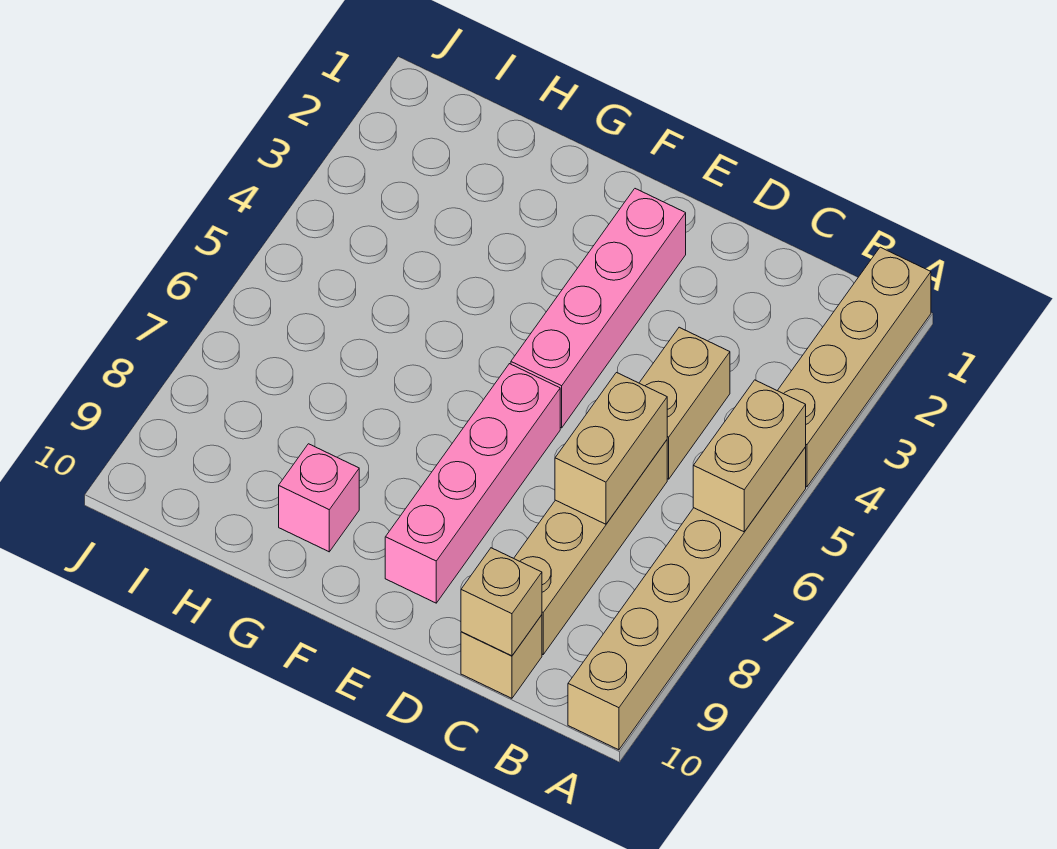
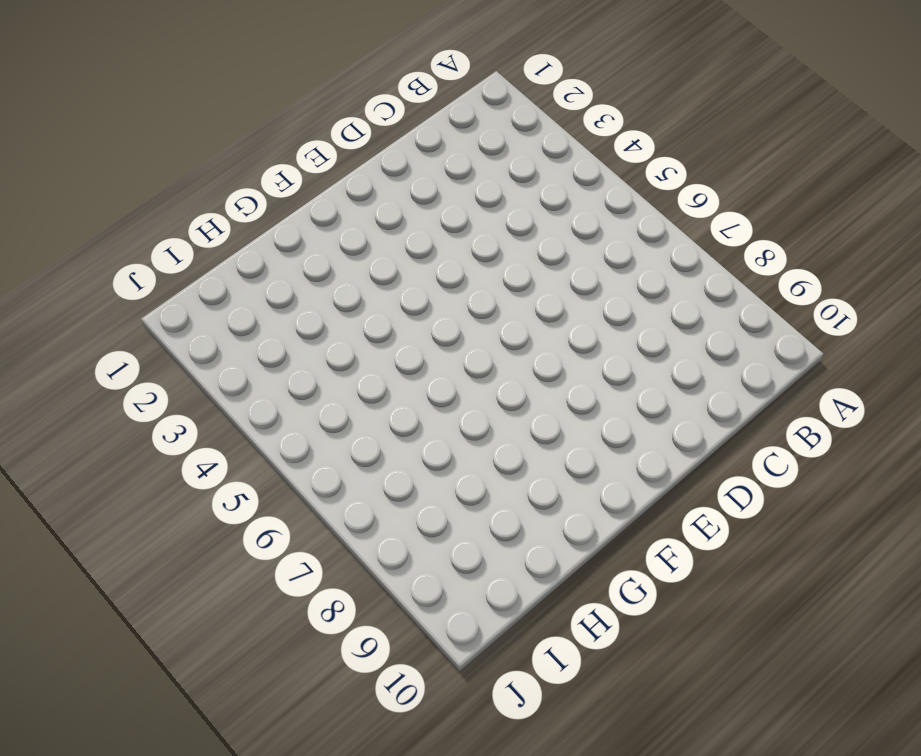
none -> tan 1x4 brick [777,247,931,487]
none -> tan 1x6 brick [568,447,806,750]

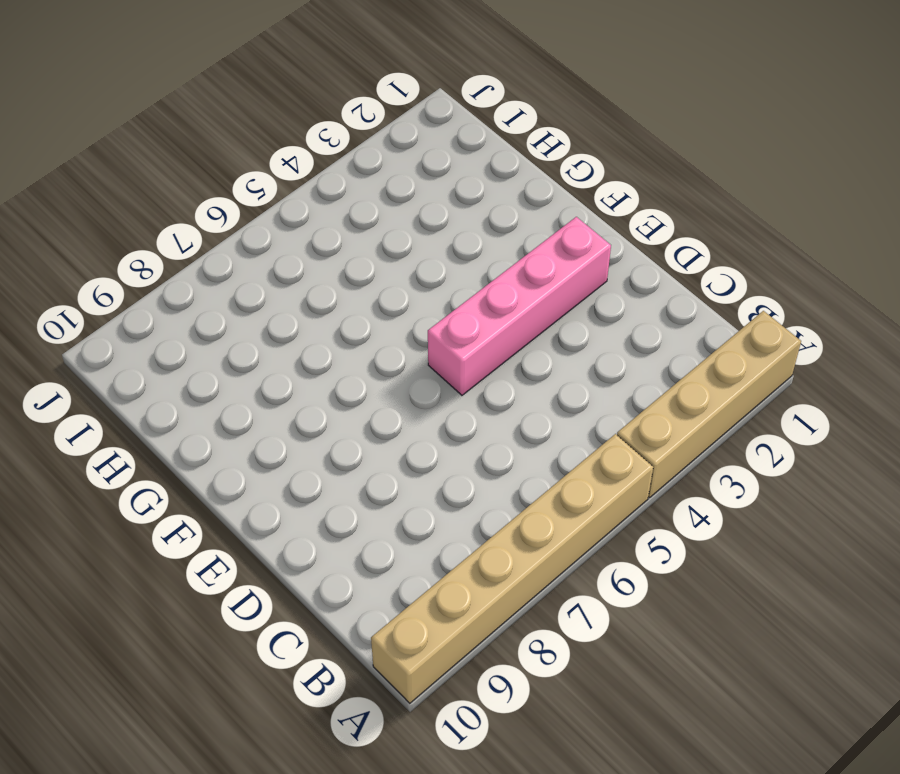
none -> tan 1x2 brick [639,327,730,479]
none -> tan 1x4 brick [514,440,667,654]

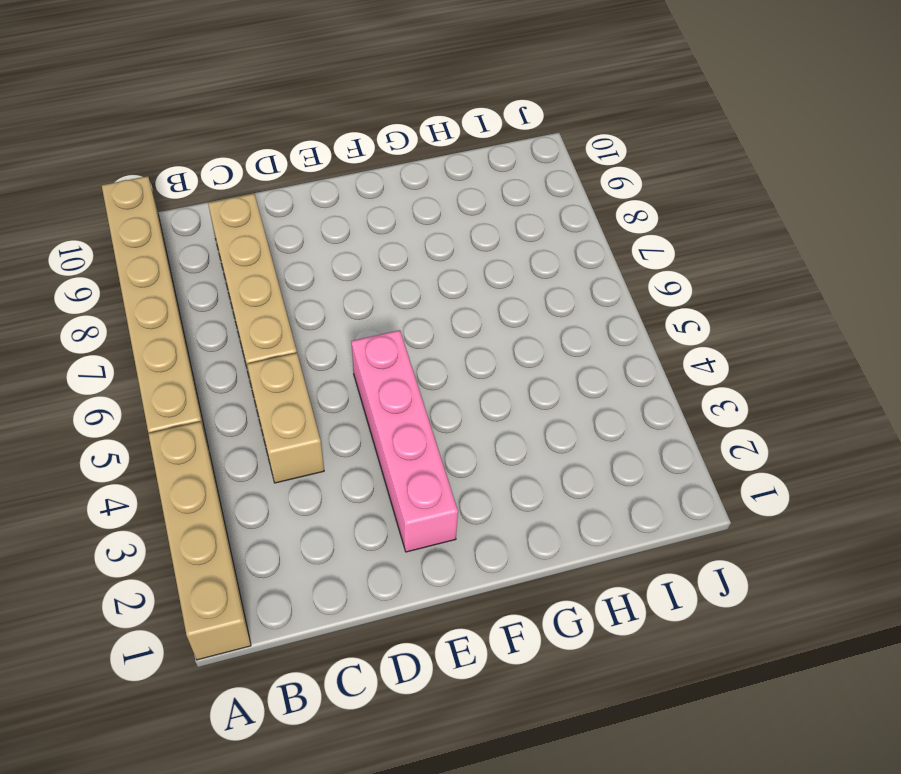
none -> tan 1x1 brick [461,615,542,698]
none -> pink 1x4 brick [385,364,560,603]

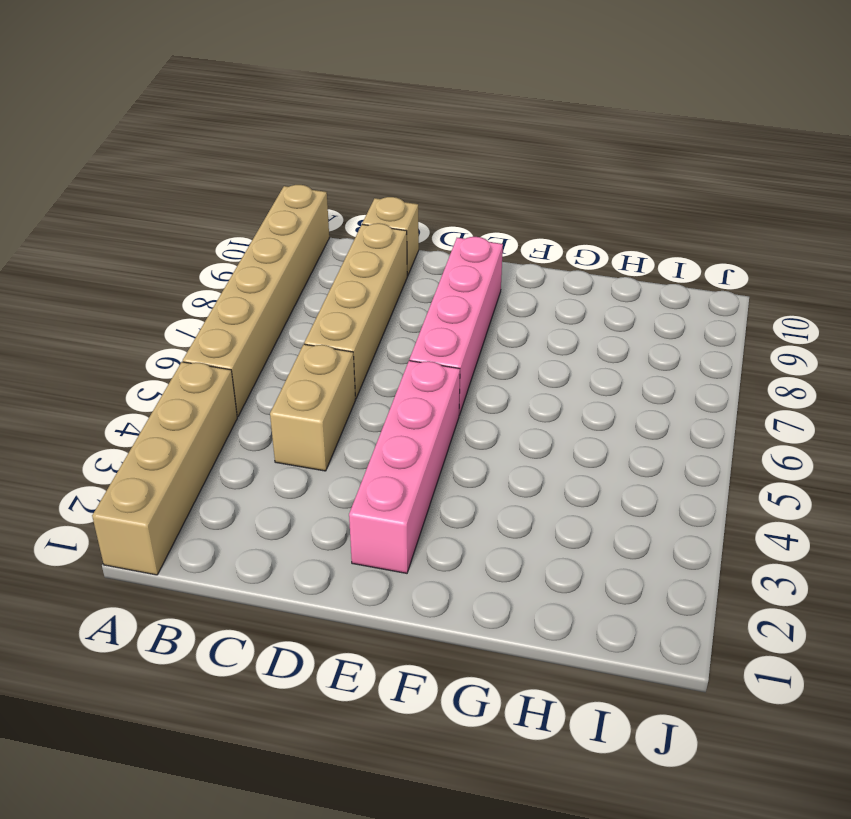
none -> pink 1x1 brick [279,444,359,552]
none -> tan 1x2 brick [693,380,806,532]

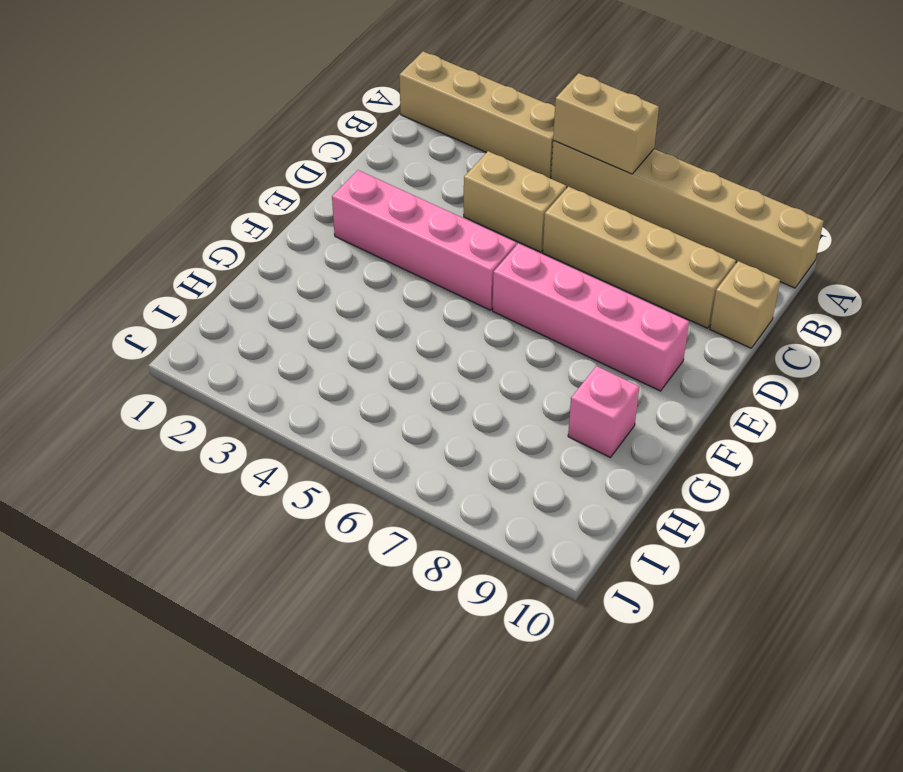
none -> tan 1x2 brick [555,373,667,524]
none -> tan 1x1 brick [461,548,542,656]

